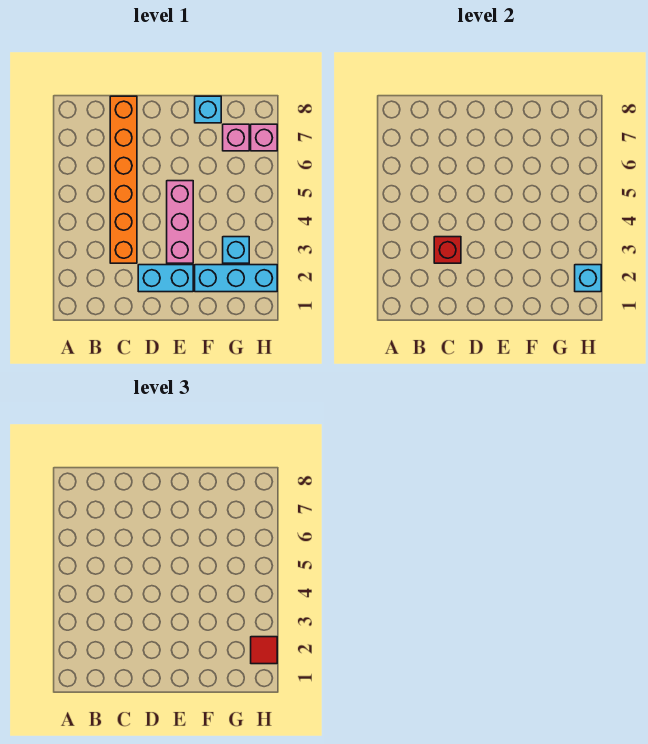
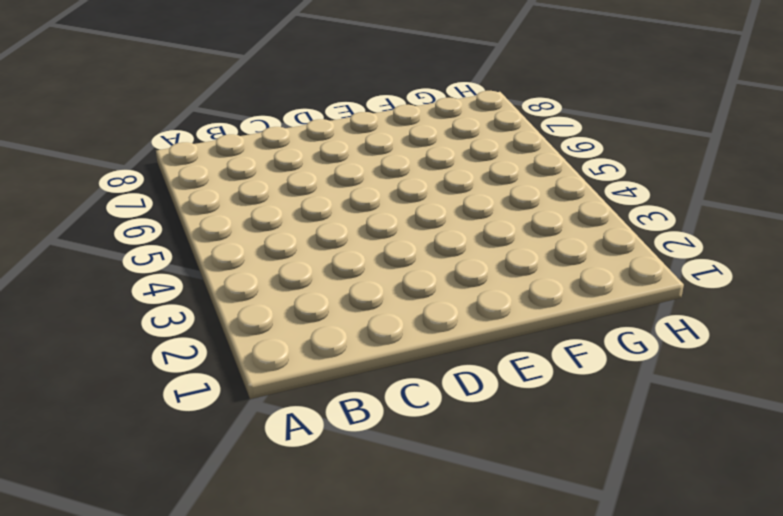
none -> orange 1x6 brick [110,96,137,263]
none -> cyan 1x2 brick [138,265,193,292]

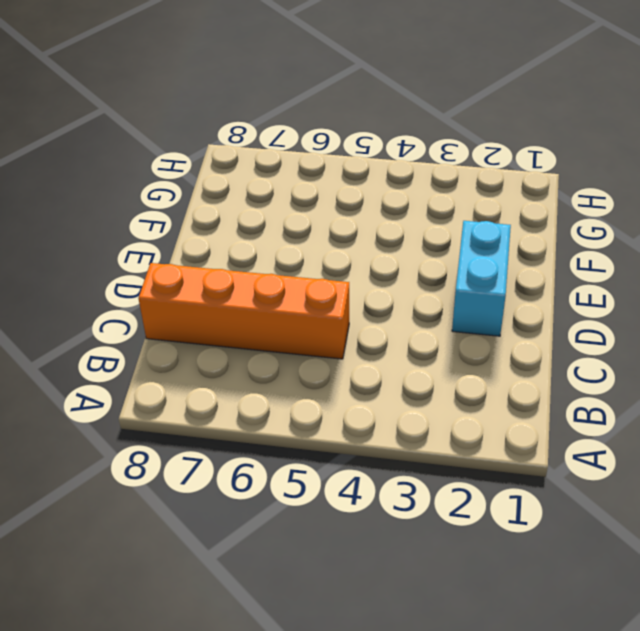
orange 1x4 brick [138,263,349,359] -> orange 1x6 brick [110,96,137,263]
none -> pink 1x3 brick [167,181,193,263]
none -> cyan 1x3 brick [195,265,277,292]

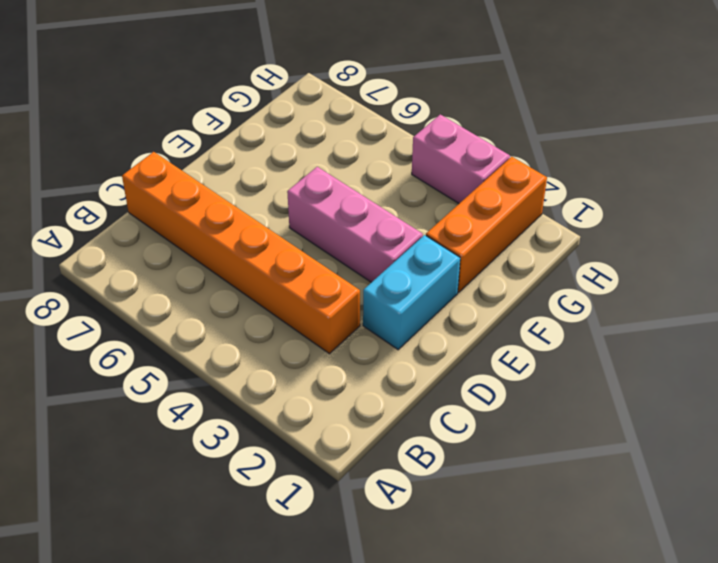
orange 1x3 brick [426,157,547,292] -> cyan 1x3 brick [195,265,277,292]
pink 1x2 brick [412,114,510,203] -> none
none -> cyan 1x1 brick [195,96,221,123]
none -> cyan 1x1 brick [223,237,249,263]

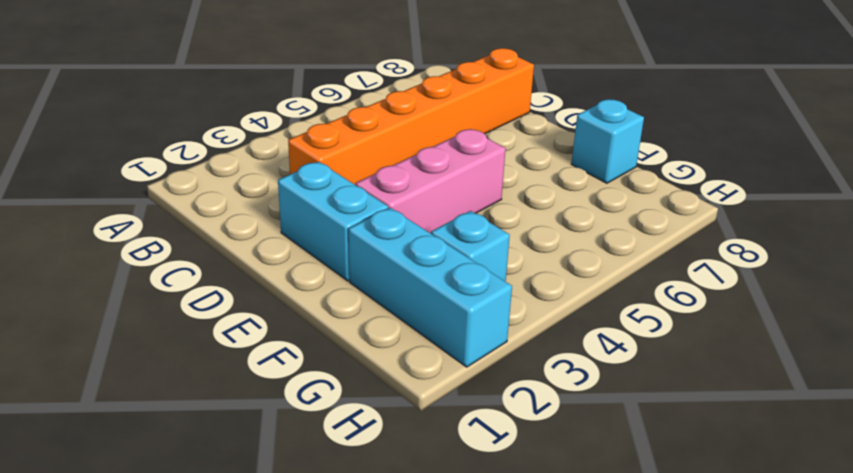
none -> pink 1x1 brick [223,124,249,151]
none -> pink 1x1 brick [251,124,277,151]

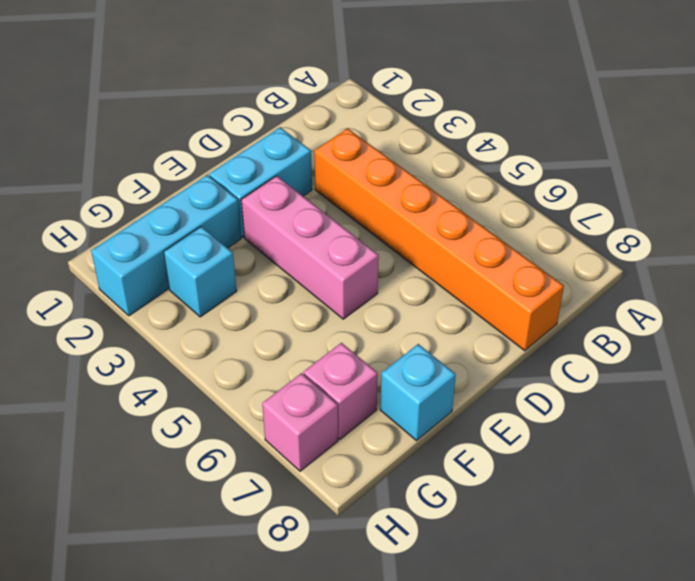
none -> red 1x1 brick [434,237,461,263]
none -> cyan 1x1 brick [575,265,601,292]

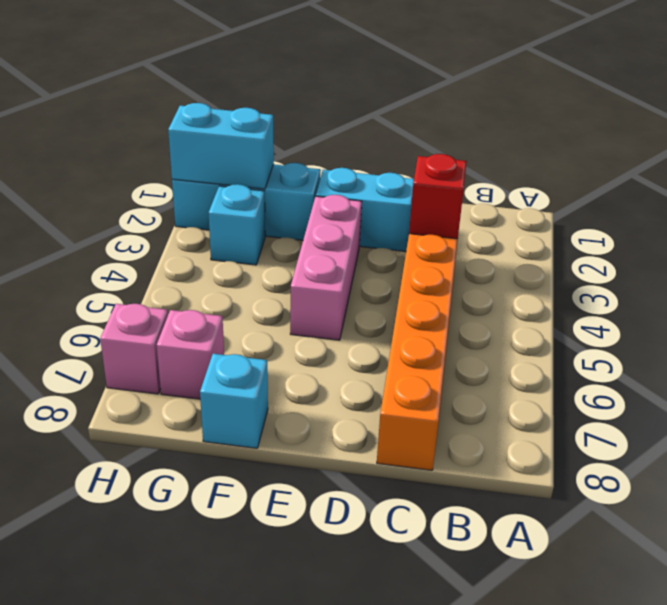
cyan 1x2 brick [168,103,274,189] -> cyan 1x1 brick [575,265,601,292]
none -> red 1x1 tile [251,637,277,664]

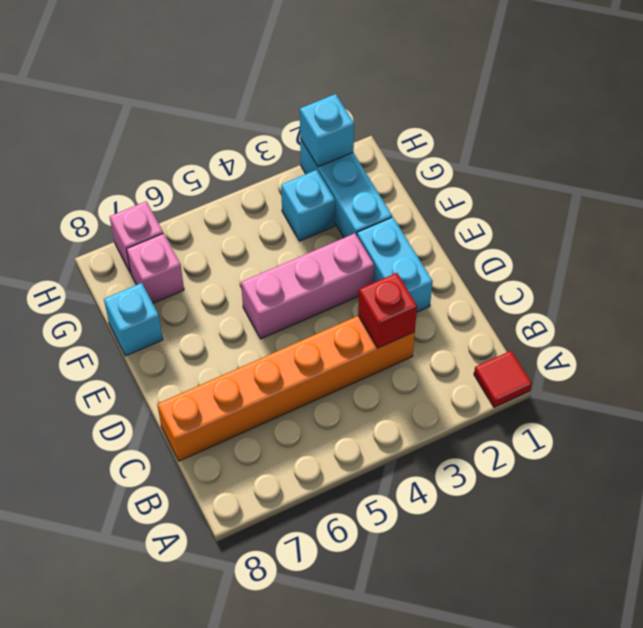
red 1x1 tile [474,351,532,408] -> red 1x1 tile moved to [251,637,277,664]

